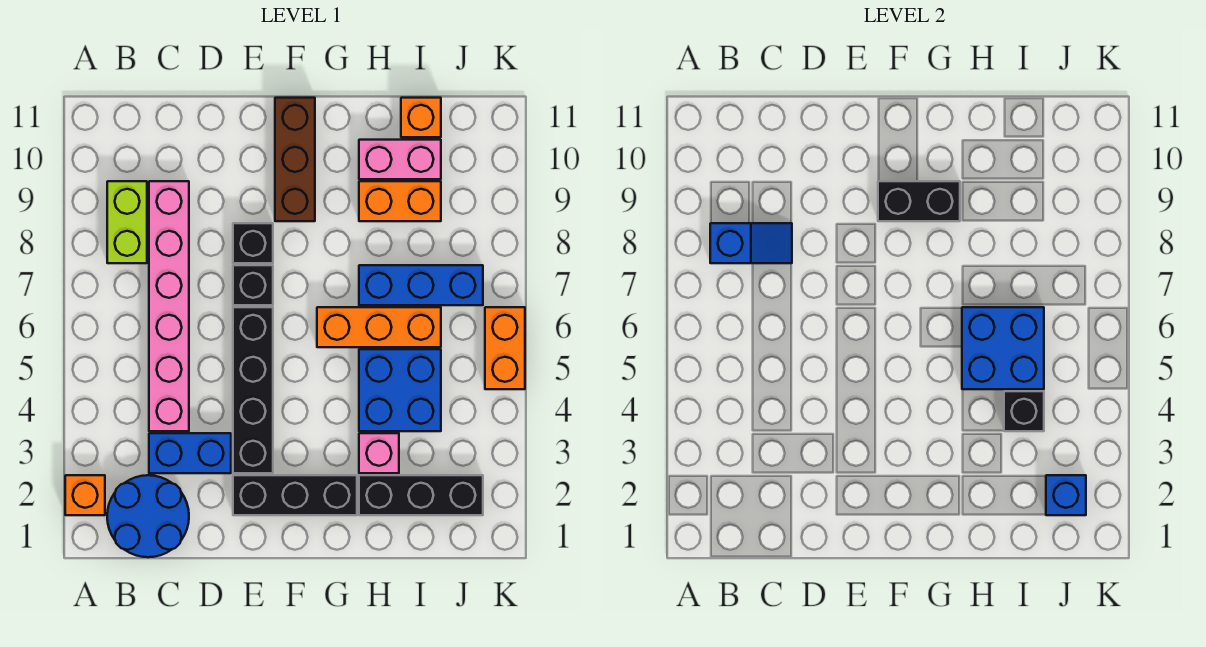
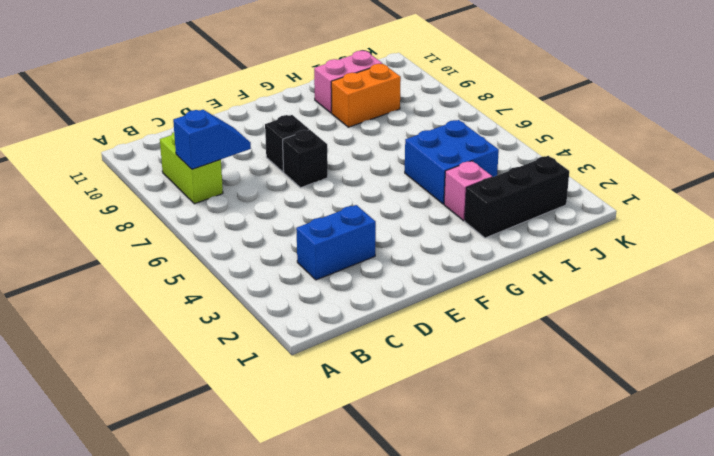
none -> orange 1x1 brick [65,475,105,515]
none -> blue 2x2 round brick [107,475,189,557]
none -> pink 1x6 brick [149,181,189,431]

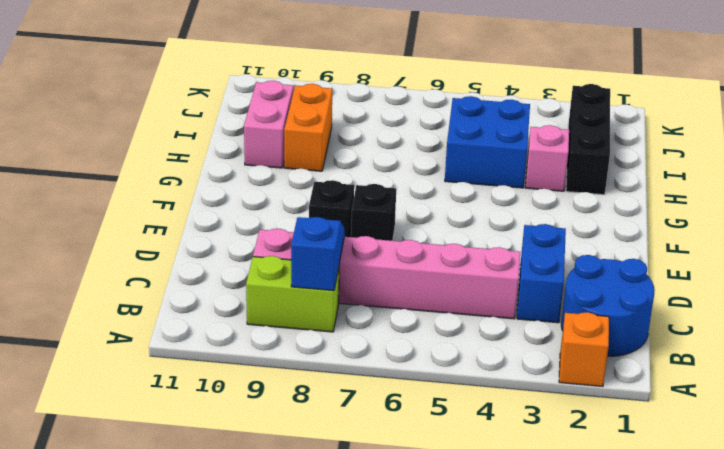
none -> black 1x3 brick [233,475,357,515]
none -> black 1x4 brick [233,307,273,473]
none -> brown 1x3 brick [275,98,315,221]

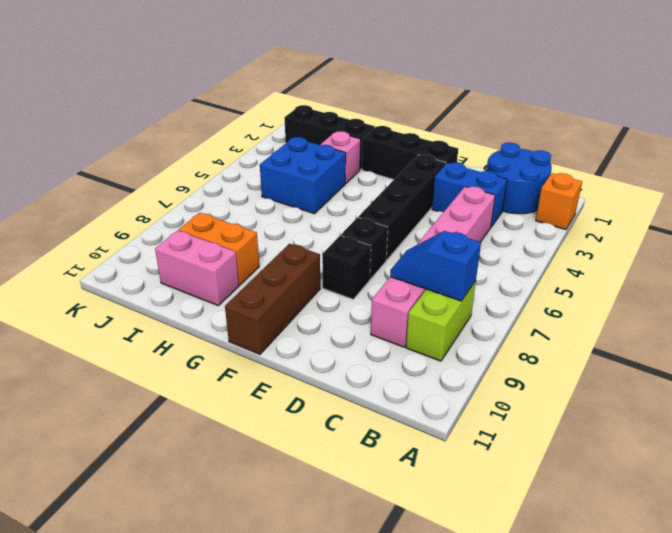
none -> orange 1x3 brick [317,307,441,347]
none -> blue 1x3 brick [359,265,483,305]
none -> orange 1x1 brick [401,98,441,137]

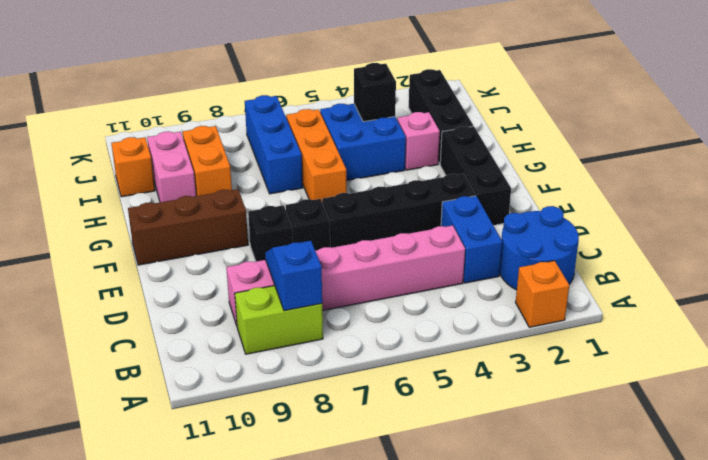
none -> orange 1x2 brick [485,307,525,389]
none -> black 1x2 brick [878,181,960,221]
none -> blue 2x2 brick [962,307,1044,389]

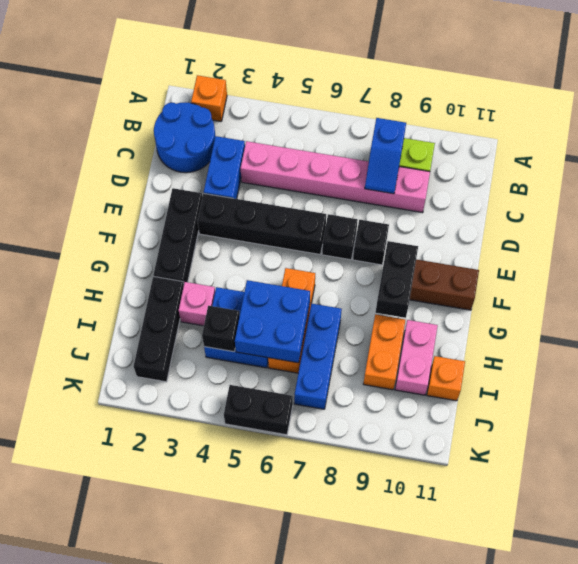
black 1x2 brick [224,385,293,435] -> orange 1x2 brick [485,307,525,389]
none -> blue 1x1 brick [1046,475,1086,515]

